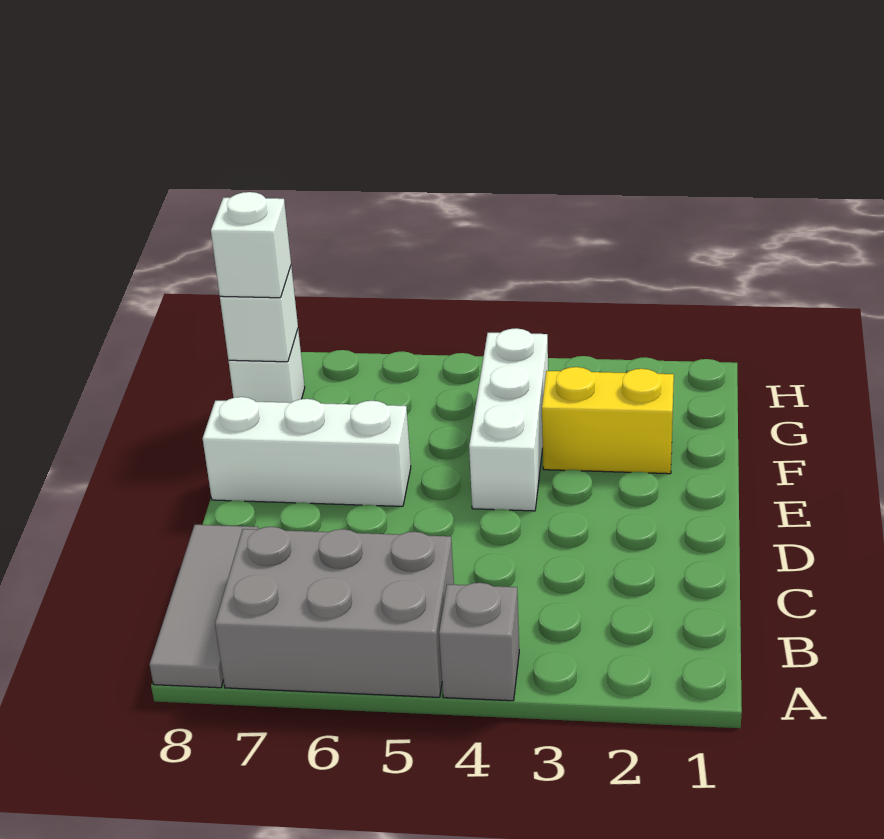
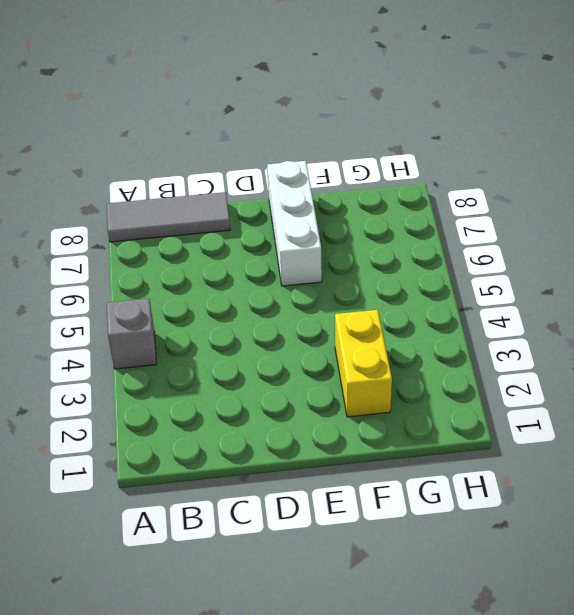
none -> grey 2x3 brick [215,527,454,697]
none -> white 1x3 brick [469,328,548,511]

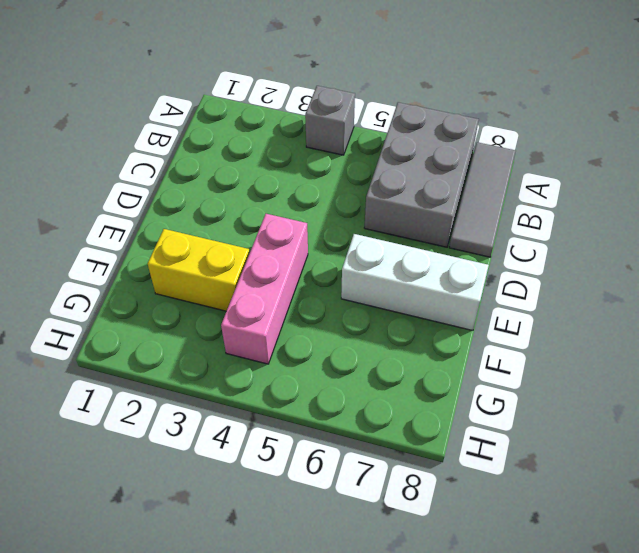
grey 2x3 brick [364,102,479,247] -> grey 2x3 brick turned to [215,527,454,697]
pink 1x3 brick [221,214,308,364] -> white 1x3 brick [469,328,548,511]
none -> white 1x1 brick [229,330,305,403]
none -> white 1x1 brick [220,267,298,362]

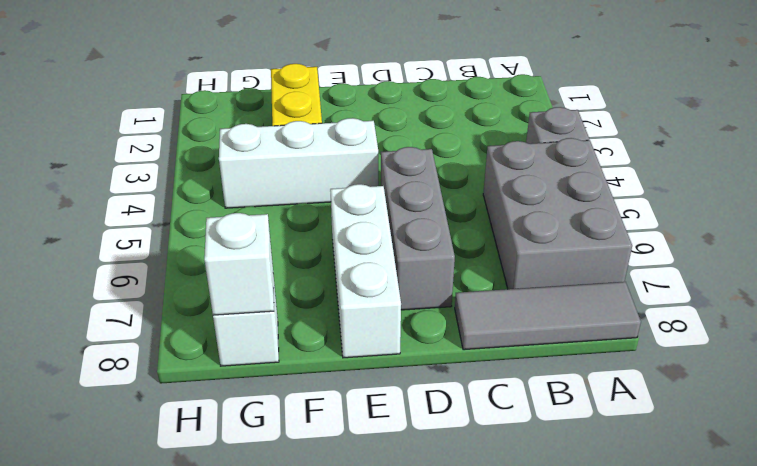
grey 1x3 brick [381,147,455,310] -> none
none -> white 1x1 brick [211,192,291,298]

